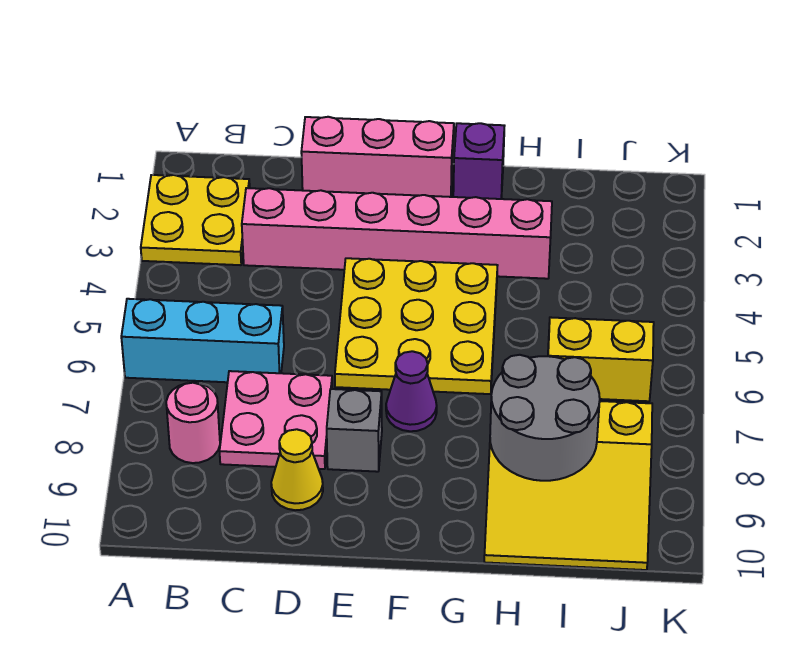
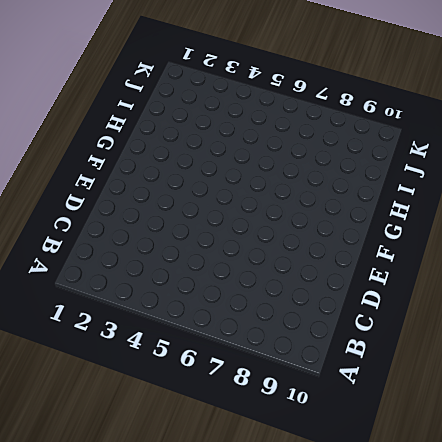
none -> yellow 2x2 plate [141,175,250,265]
none -> cyan 1x3 brick [121,299,284,382]
none -> pink 1x1 round brick [166,383,220,463]

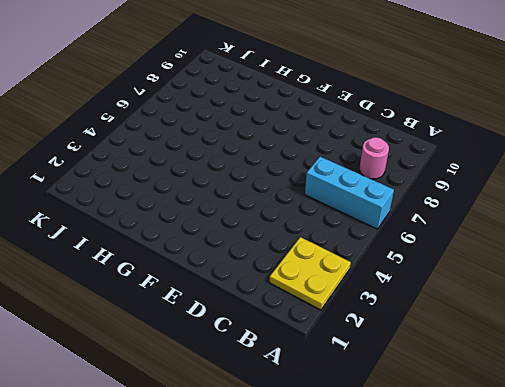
none -> pink 1x6 brick [242,188,552,279]
none -> pink 2x2 plate [220,371,332,469]
none -> pink 1x3 brick [301,117,454,197]

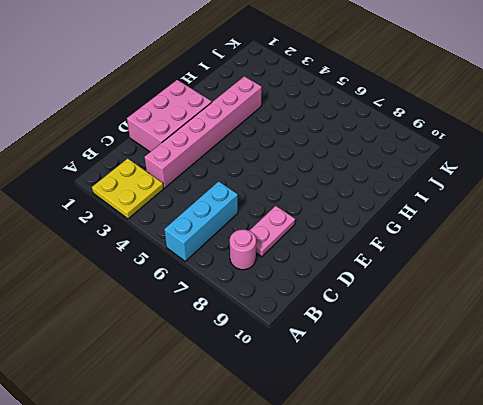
pink 1x2 plate [249,206,295,257] -> pink 2x2 plate [220,371,332,469]
pink 2x3 brick [127,80,212,152] -> pink 1x3 brick [301,117,454,197]
none -> yellow 1x1 cone [271,429,323,510]
none -> yellow 3x3 plate [335,258,498,394]
none -> grey 1x1 brick [327,389,382,472]

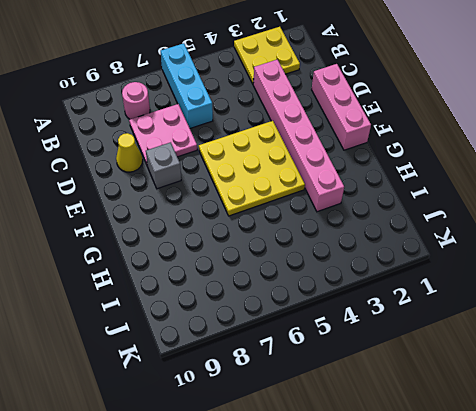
none -> purple 1x1 cone [386,351,437,431]
none -> purple 1x1 brick [453,123,504,199]
none -> yellow 3x3 slope [484,401,652,570]

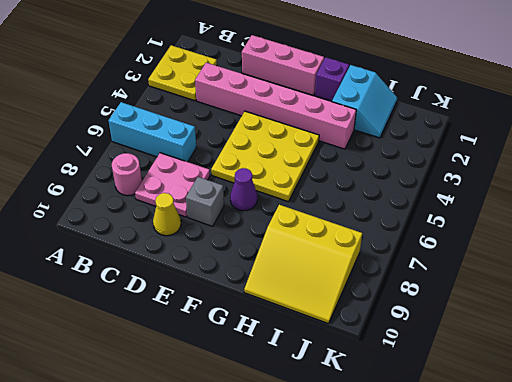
cyan 2x2 slope [332,65,397,138] -> none
none -> yellow 1x2 brick [548,317,654,401]
none -> grey 2x2 round brick [490,355,600,481]

